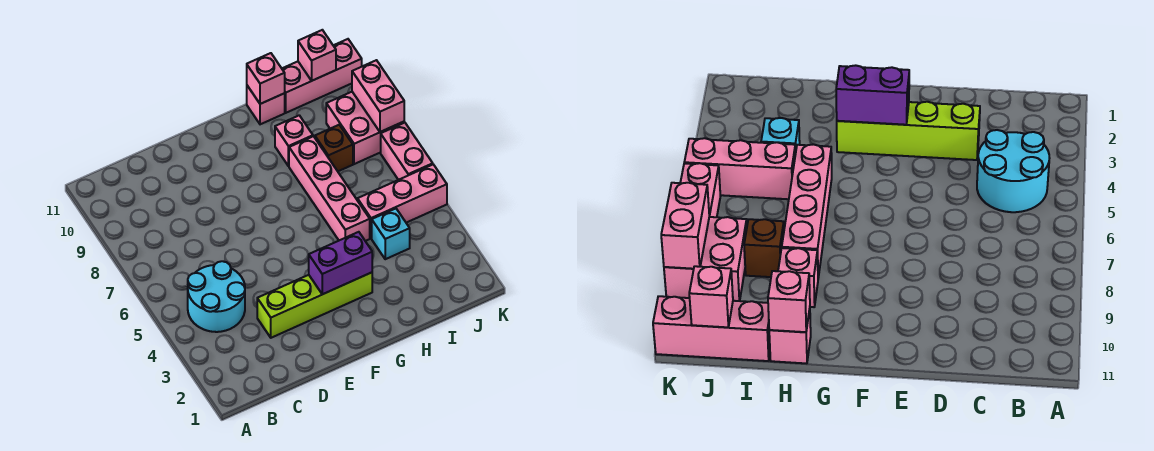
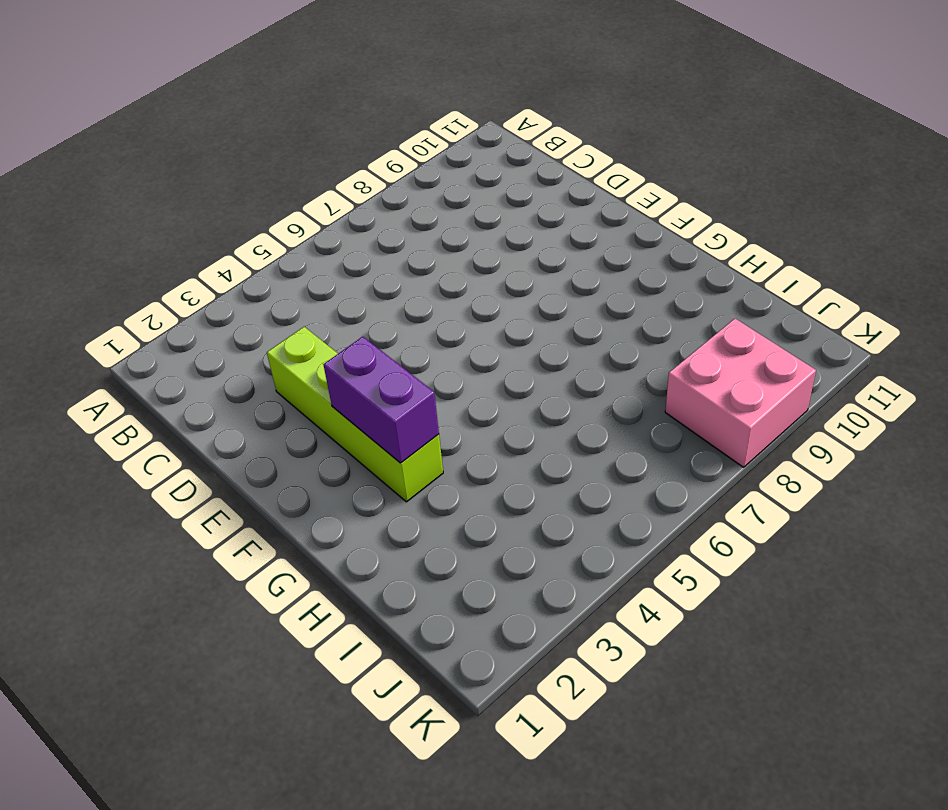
none -> cyan 2x2 round brick [188,261,245,332]
none -> pink 1x4 brick [289,136,370,241]
none -> pink 1x1 brick [275,115,313,166]

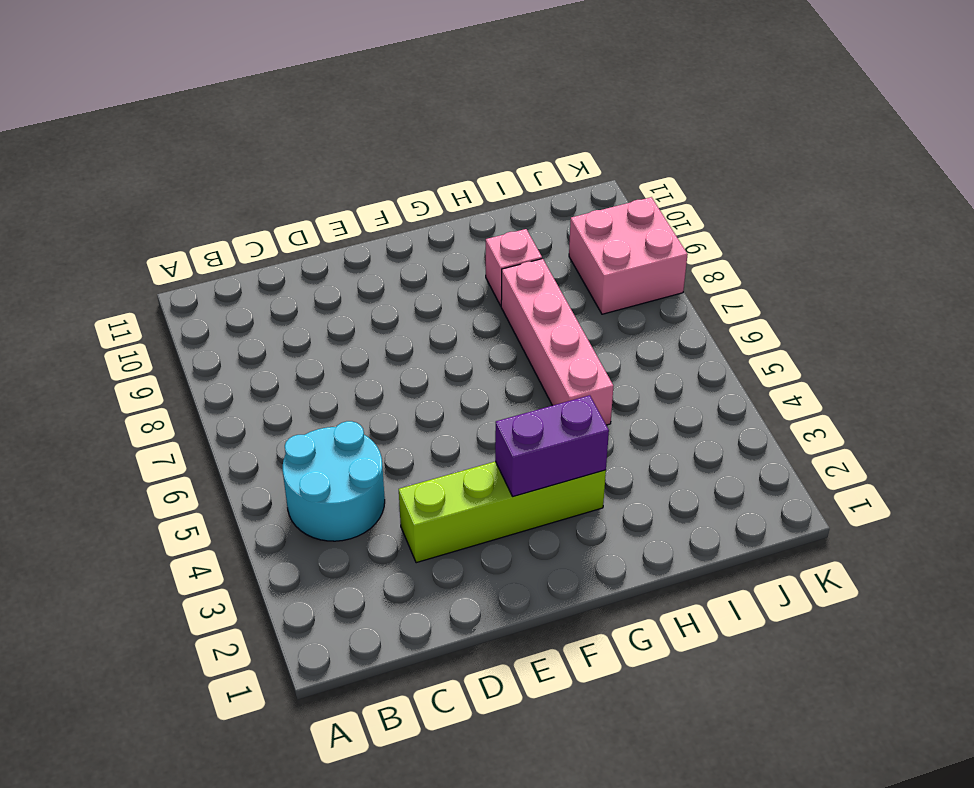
none -> pink 1x1 brick [247,86,285,124]
none -> cyan 1x1 brick [372,209,410,259]
none -> pink 1x3 brick [357,165,447,238]

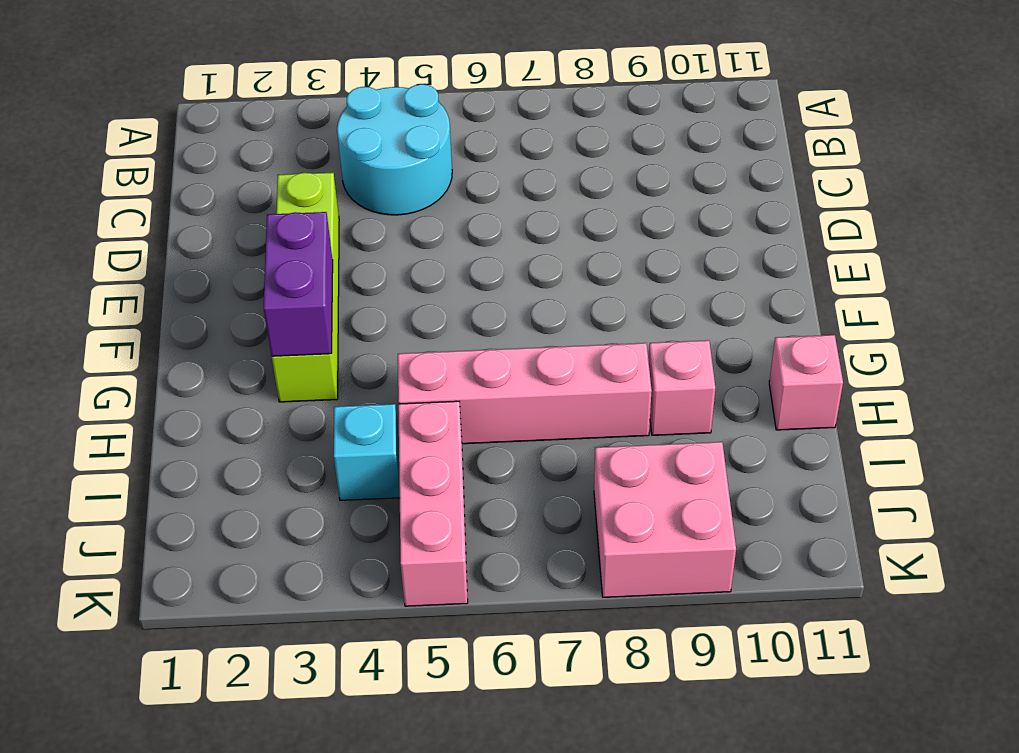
none -> brown 1x1 brick [315,125,353,171]
none -> pink 1x3 brick [282,39,362,113]
none -> pink 1x2 brick [381,122,433,180]

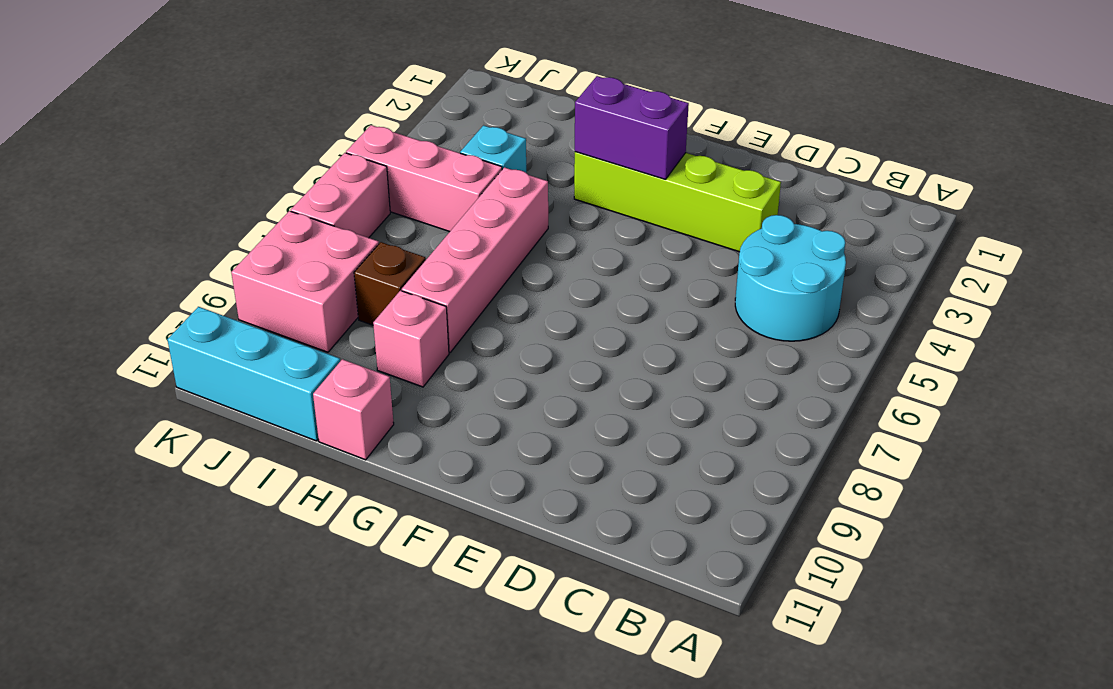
cyan 1x3 brick [167,307,340,441] -> pink 1x3 brick [282,39,362,113]
none -> pink 1x1 brick [247,53,285,104]
none -> pink 1x1 brick [298,30,336,81]
none -> pink 1x2 brick [352,60,404,132]

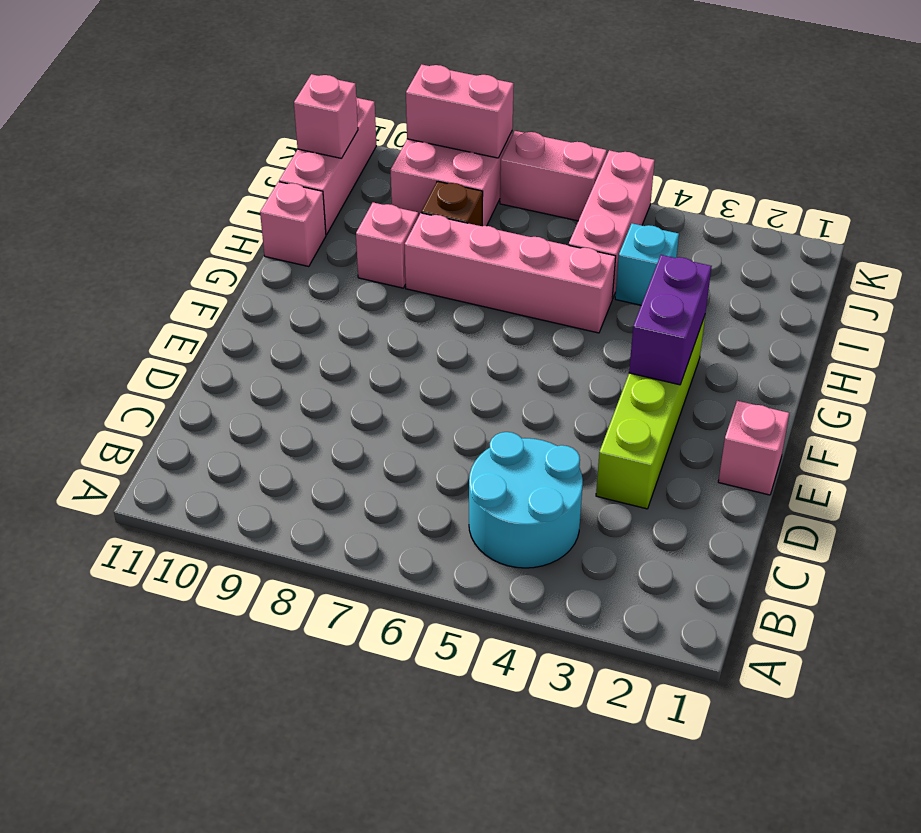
pink 1x1 brick [718,401,789,495] -> pink 1x1 brick moved to [247,53,285,104]

